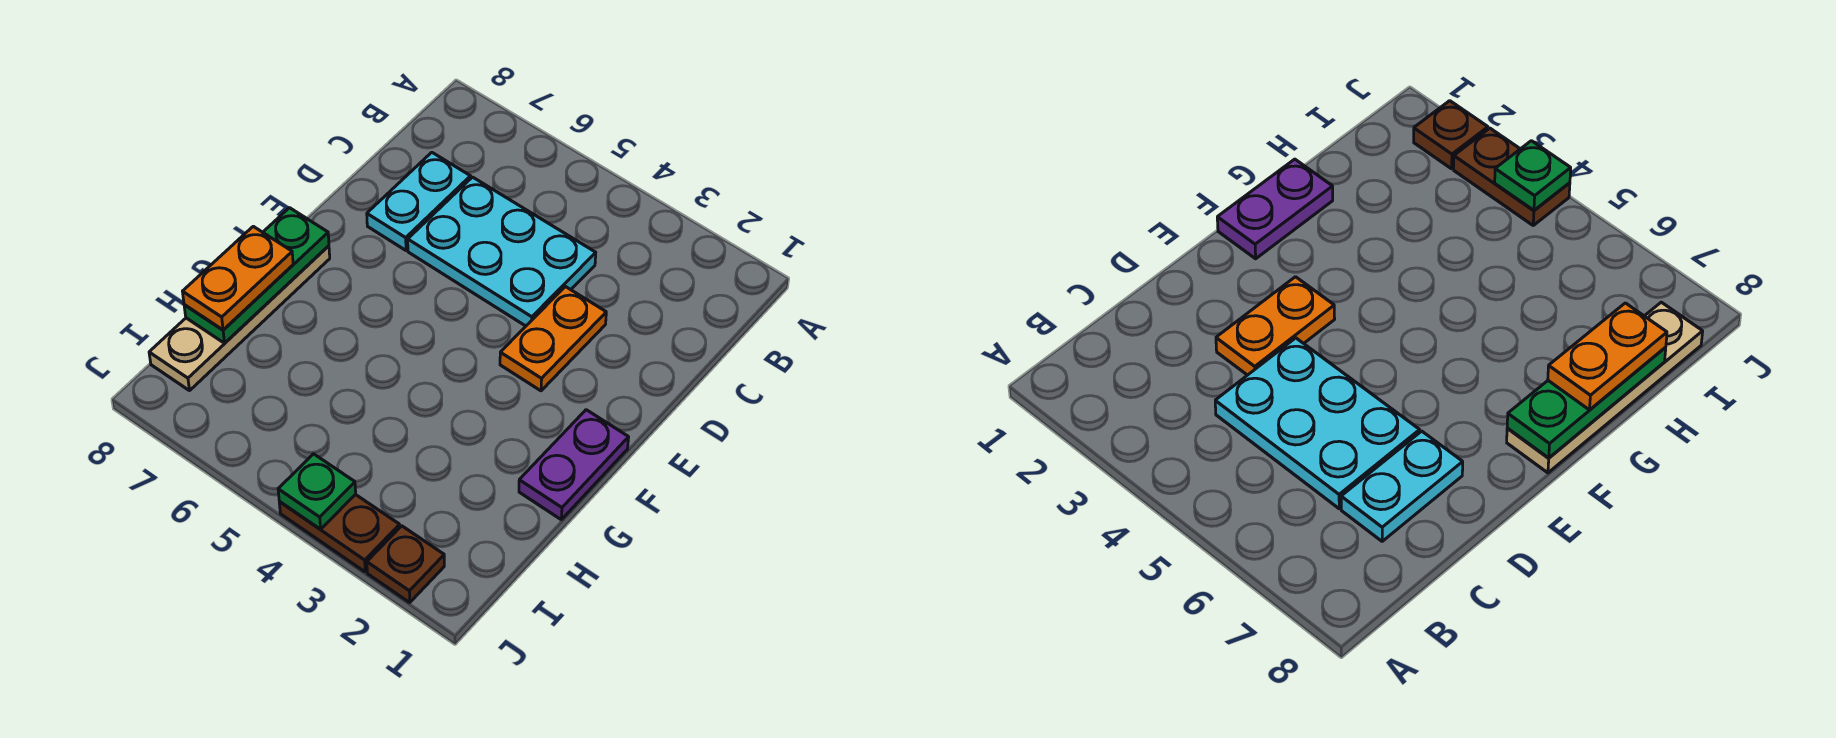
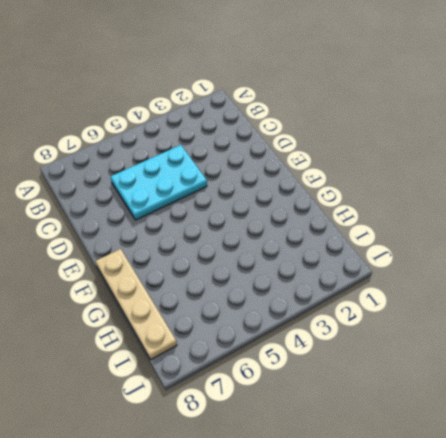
none -> cyan 1x2 plate [367,152,470,250]
none -> orange 1x2 plate [500,287,606,391]

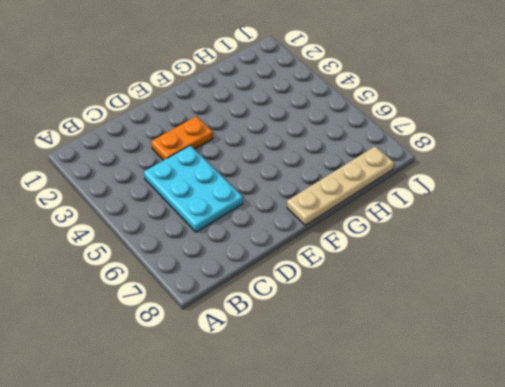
none -> cyan 1x2 plate [367,152,470,250]
none -> purple 1x2 plate [519,410,629,519]

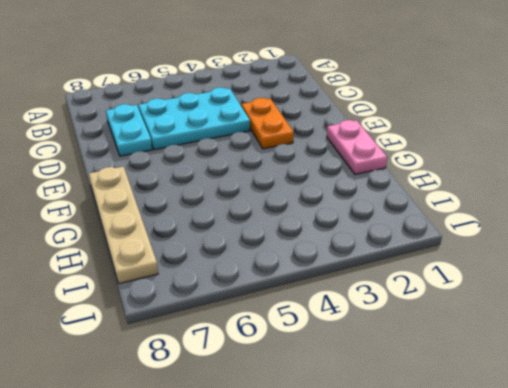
pink 1x2 plate [327,120,387,175] -> purple 1x2 plate [519,410,629,519]
none -> brown 1x1 plate [367,526,444,602]
none -> brown 1x2 plate [279,494,400,572]

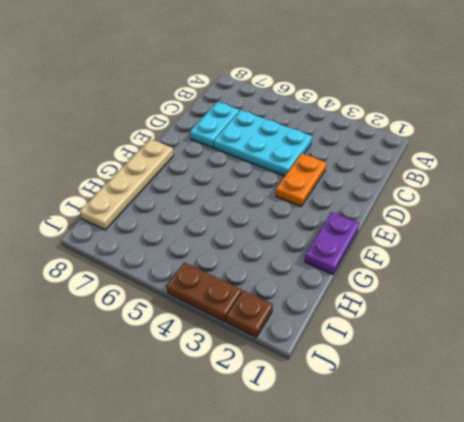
none -> green 1x3 plate [184,208,329,343]
none -> green 1x1 plate [278,454,356,529]

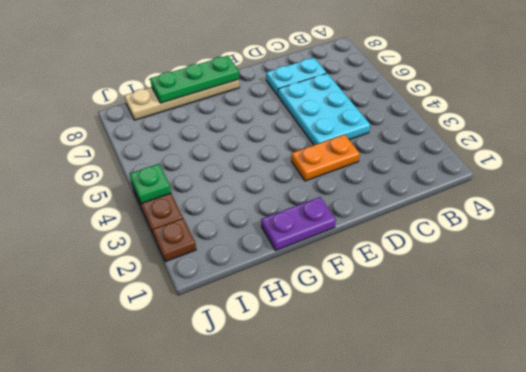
none -> orange 1x2 plate [183,226,293,330]

